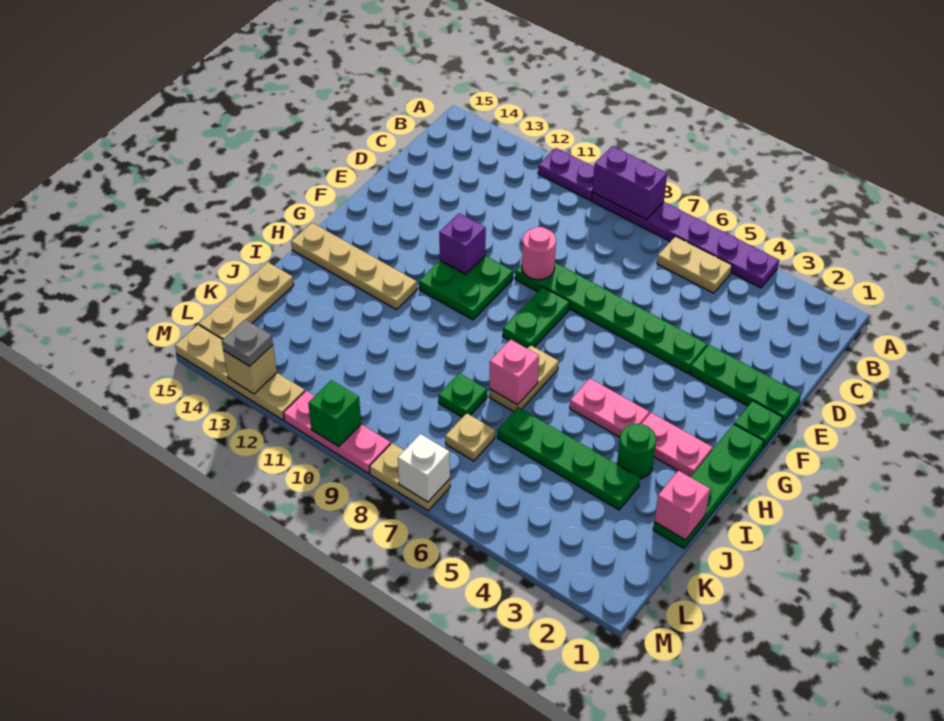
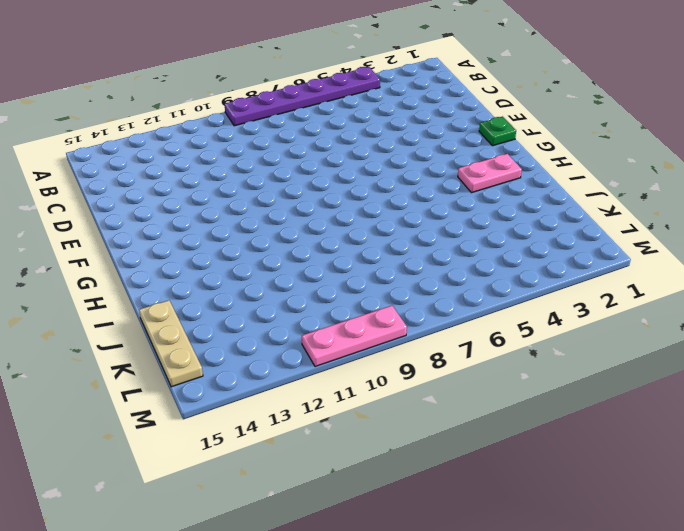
none -> purple 1x2 plate [538,148,594,200]
none -> tan 1x2 plate [657,236,732,293]
none -> green 1x3 plate [690,345,801,424]
none -> green 1x6 plate [515,263,707,373]

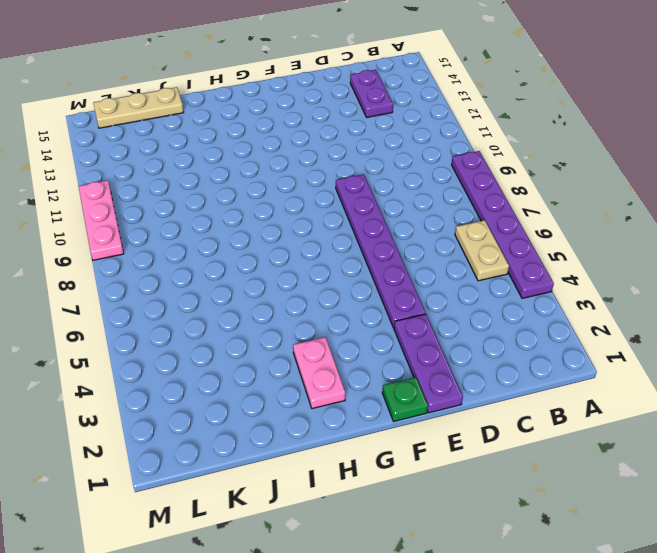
purple 1x2 plate [350,70,393,117] -> purple 1x2 plate moved to [538,148,594,200]
purple 1x3 plate [394,314,463,413] -> green 1x3 plate [690,345,801,424]
purple 1x6 plate [336,174,426,328] -> green 1x6 plate [515,263,707,373]
none -> green 1x2 plate [503,287,570,348]
none -> green 2x2 plate [419,256,513,320]
none -> green 1x4 plate [653,424,764,548]
none -> pink 1x2 plate [570,379,649,437]

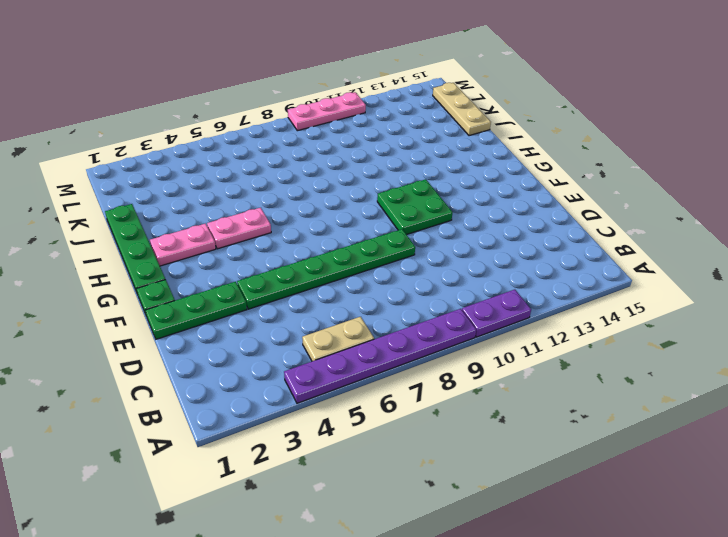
none -> green 1x2 plate [503,287,570,348]
none -> tan 1x2 plate [489,345,559,412]
none -> tan 1x4 plate [291,223,417,310]
none -> green 1x1 round brick [617,424,656,479]

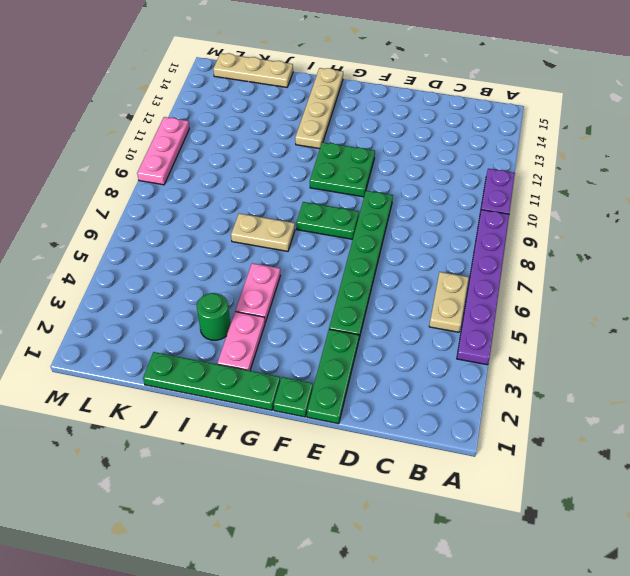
none -> green 1x4 plate [497,407,640,510]
none -> green 1x1 plate [438,373,487,417]
none -> tan 1x1 plate [445,413,495,461]
none -> tan 1x2 plate [370,443,450,511]

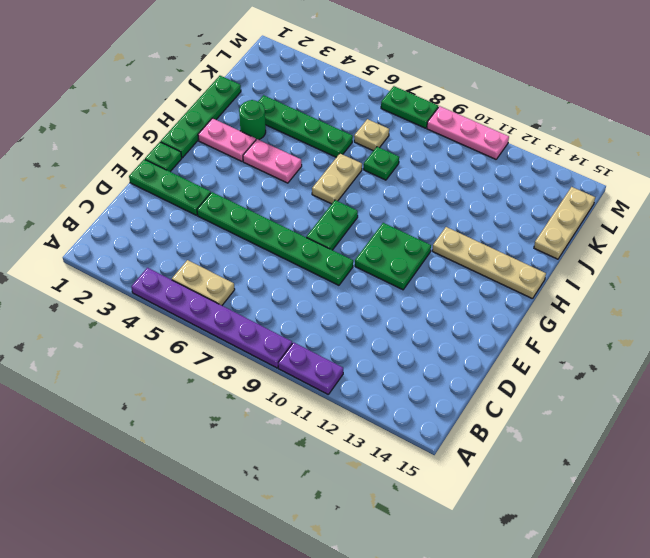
green 1x2 plate [381,86,438,128] -> tan 1x2 plate [370,443,450,511]
none -> tan 1x4 plate [175,325,305,420]
none -> purple 1x2 brick [592,146,667,219]
none -> pink 1x1 round brick [522,227,556,280]
none -> purple 1x1 brick [439,213,486,274]

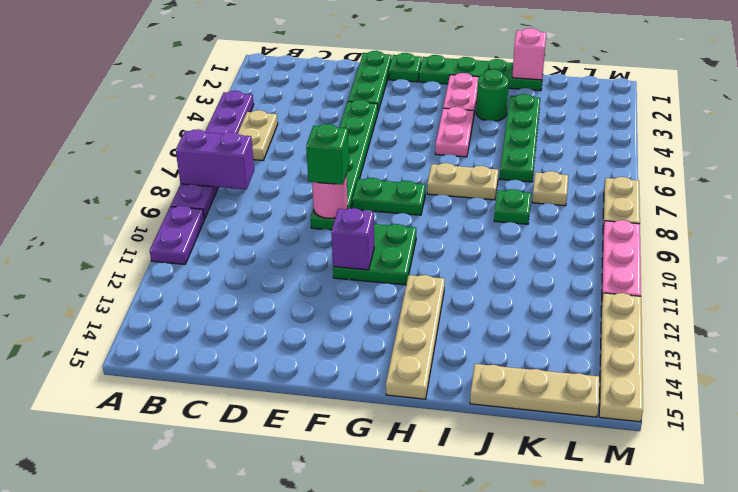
purple 1x2 brick [176,129,254,189] -> purple 1x2 brick turned to [592,146,667,219]
green 1x1 brick [306,124,349,185] -> green 1x1 brick moved to [308,380,361,447]
none -> pink 1x1 brick [489,339,539,405]
none -> white 1x1 brick [398,434,450,502]
none -> tan 1x1 brick [223,345,277,394]
none -> grey 1x1 plate [222,319,273,366]

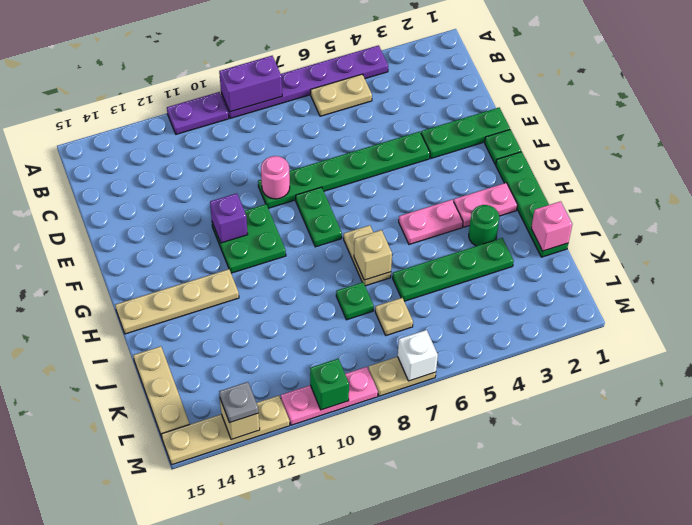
tan 1x1 brick [354,230,392,280] -> pink 1x1 brick [489,339,539,405]

